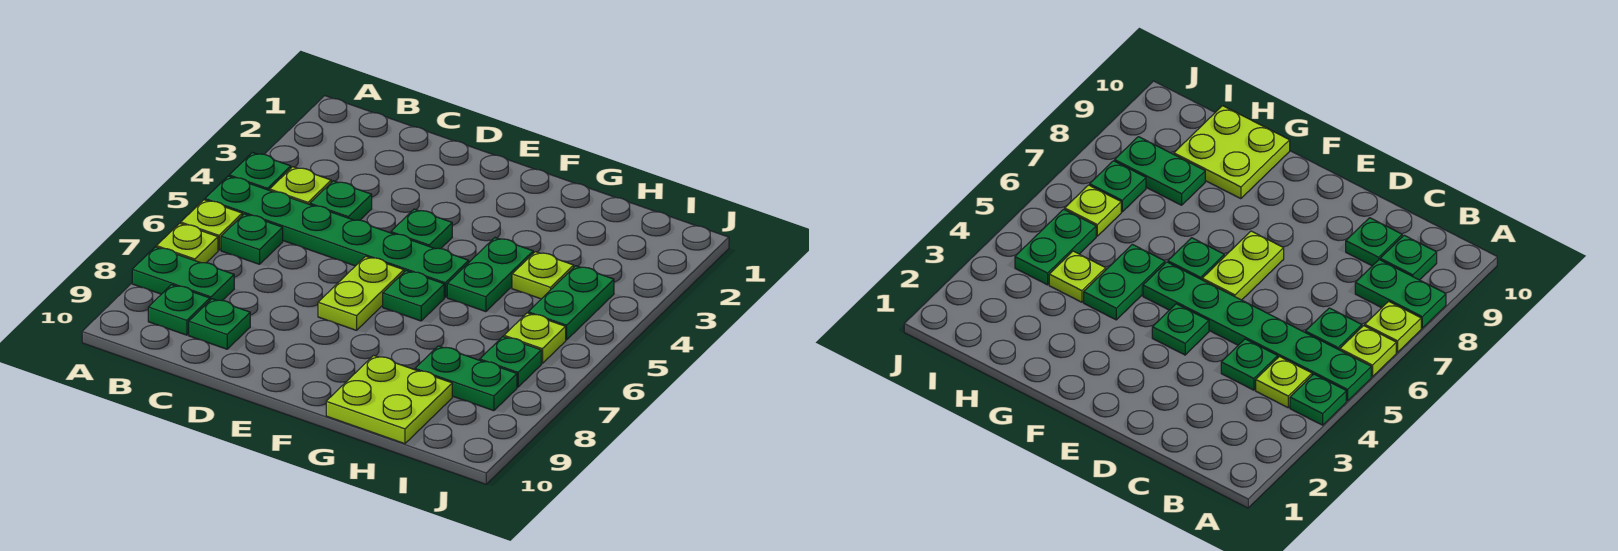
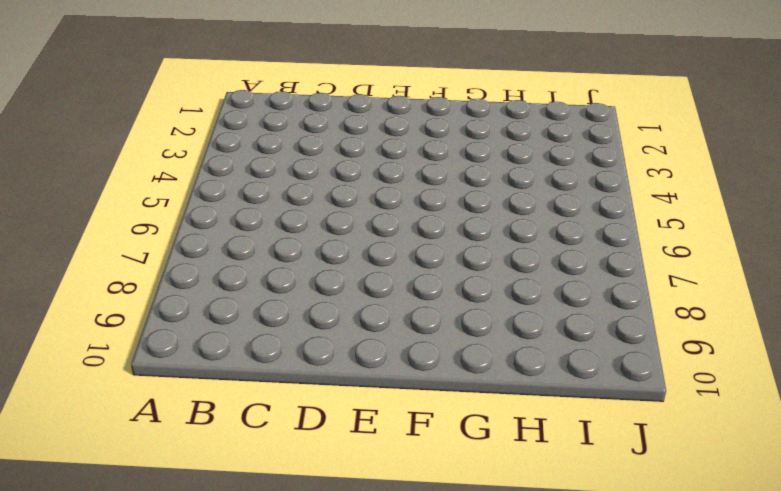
none -> green 1x1 plate [229,153,291,190]
none -> green 1x6 plate [205,176,469,297]
none -> lime 1x1 plate [181,200,242,250]

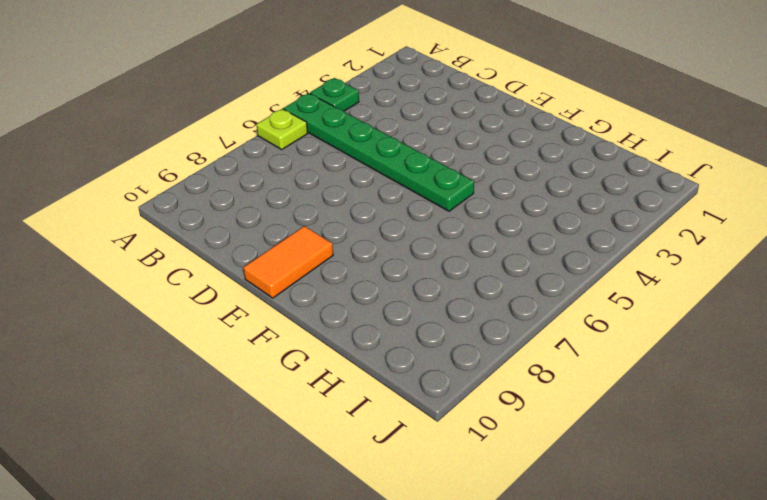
orange 1x2 tile [243,226,333,298] -> none
none -> lime 1x1 plate [156,223,218,263]
none -> green 1x2 plate [132,247,234,301]
none -> lime 1x1 plate [270,167,331,205]

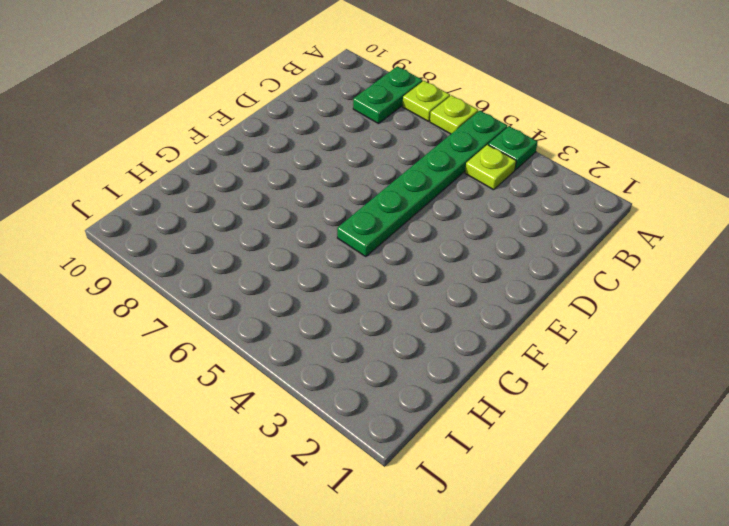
none -> green 1x1 plate [221,214,283,264]
none -> green 1x1 plate [148,285,210,335]
none -> green 1x1 plate [310,181,372,220]

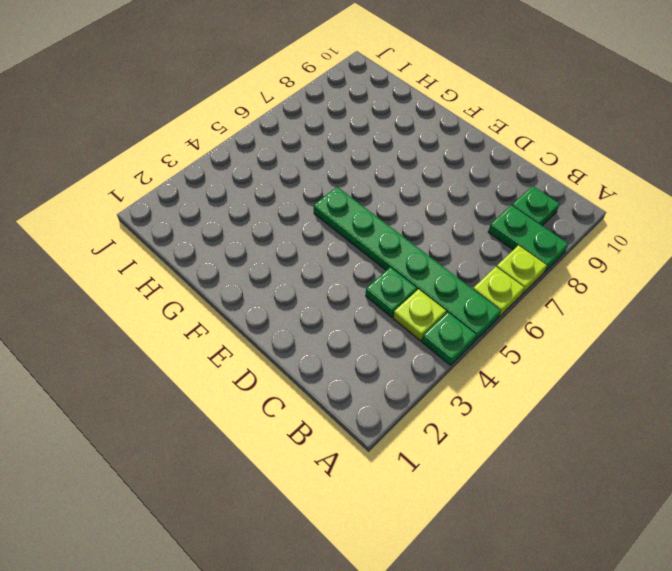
none -> green 1x1 plate [221,214,283,264]
none -> green 1x1 plate [189,299,250,349]
none -> green 1x1 plate [391,209,452,249]

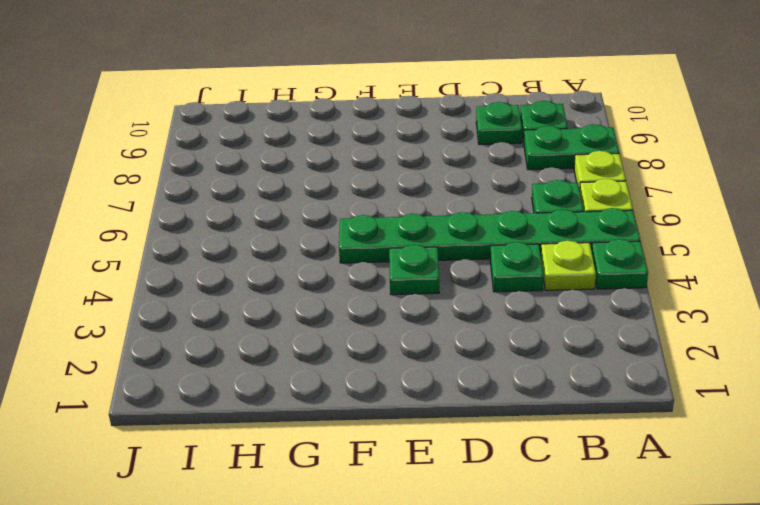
none -> lime 1x2 plate [318,256,404,330]
none -> green 1x1 plate [383,271,444,321]
none -> green 1x2 plate [447,238,533,312]

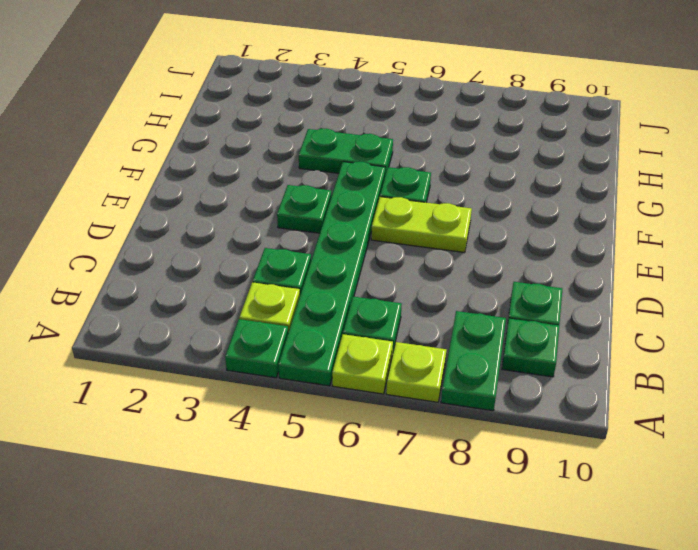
none -> lime 2x2 plate [326,355,452,444]
none -> lime 1x1 plate [512,252,574,299]
none -> green 1x2 plate [415,346,517,411]

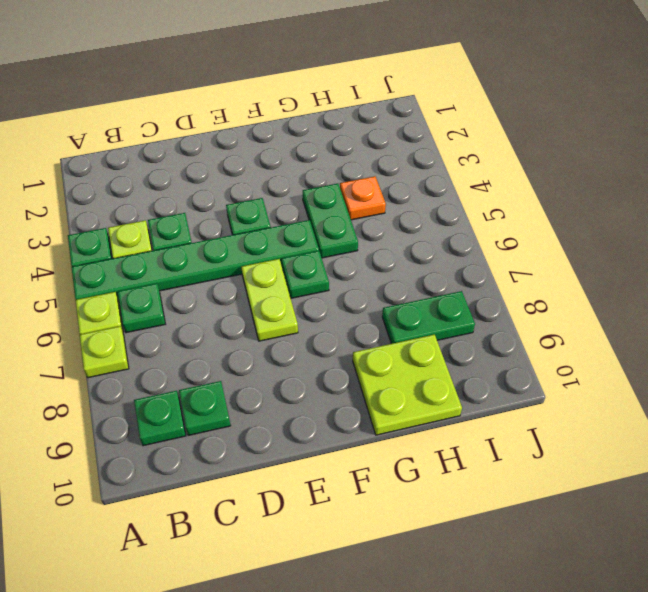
orange 1x1 plate [340,176,386,220] -> lime 1x1 plate [512,252,574,299]
none -> green 1x2 plate [132,247,234,301]
none -> green 1x2 plate [528,266,614,340]
none -> lime 1x1 plate [504,313,566,364]

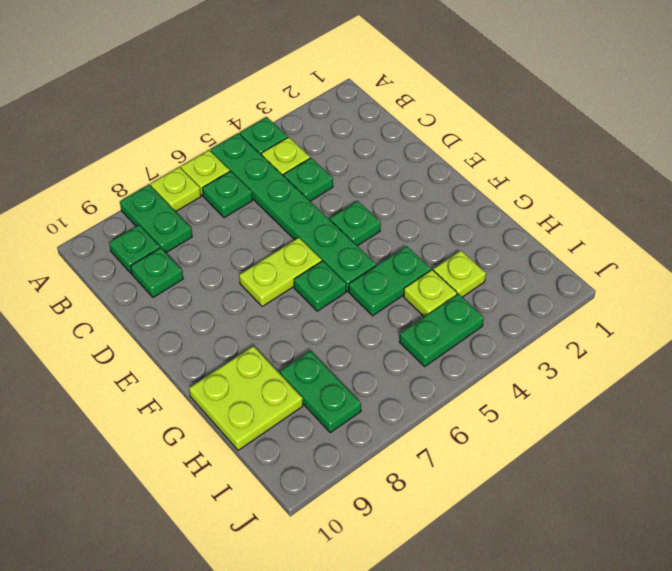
lime 1x1 plate [433,251,486,297] -> lime 1x1 plate moved to [504,313,566,364]
none -> green 1x1 plate [480,337,541,387]

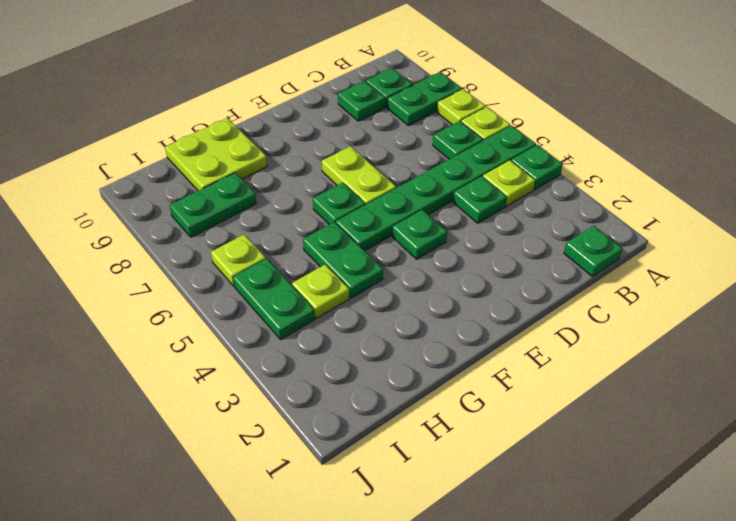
green 1x1 plate [564,226,622,276] -> green 1x1 plate moved to [480,337,541,387]

